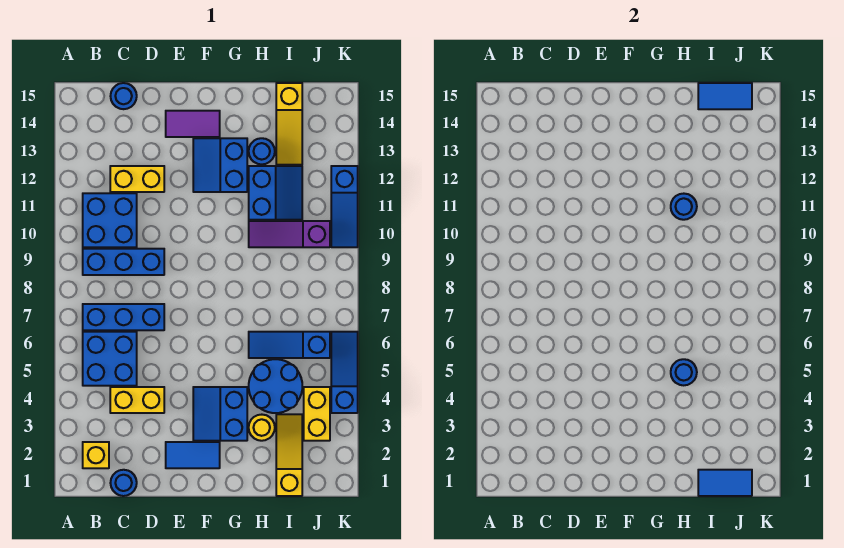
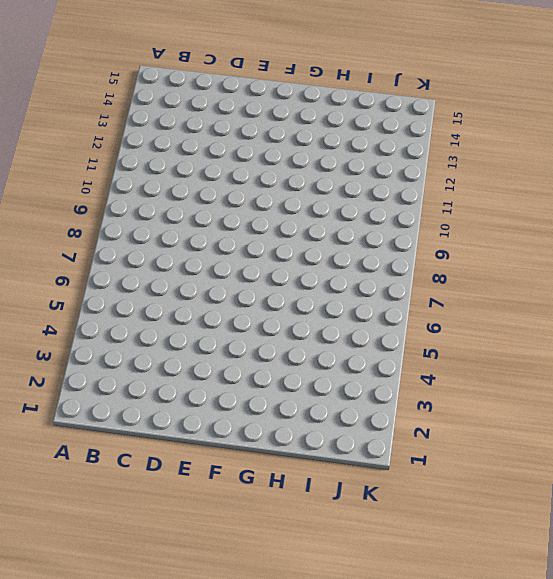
none -> yellow 1x1 brick [83,442,109,468]
none -> blue 2x2 brick [83,332,137,386]
none -> blue 1x3 brick [83,304,164,330]

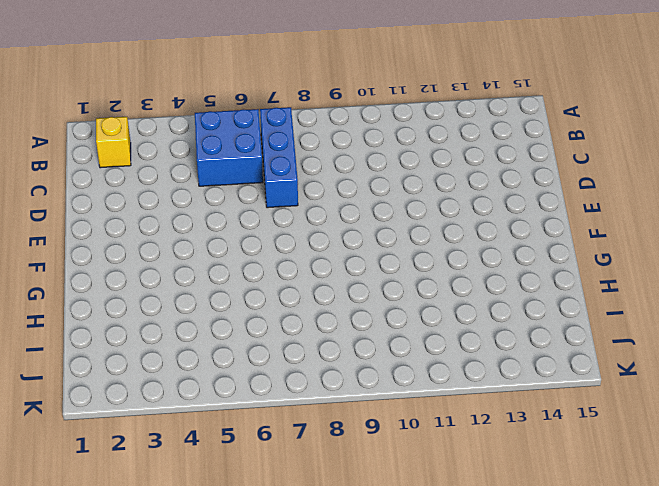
none -> blue 1x3 brick [83,249,164,275]
none -> blue 2x2 brick [83,193,137,247]
none -> blue 1x1 round brick [111,470,137,496]

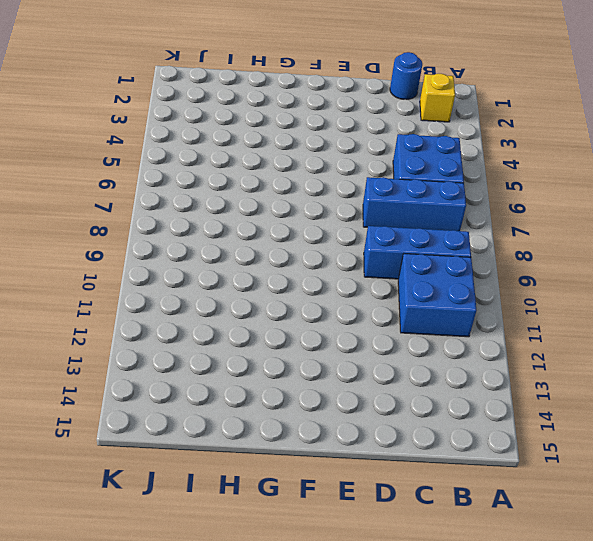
none -> yellow 1x2 brick [110,387,164,413]
none -> yellow 1x2 brick [110,166,164,192]
none -> blue 1x1 round brick [111,83,137,109]

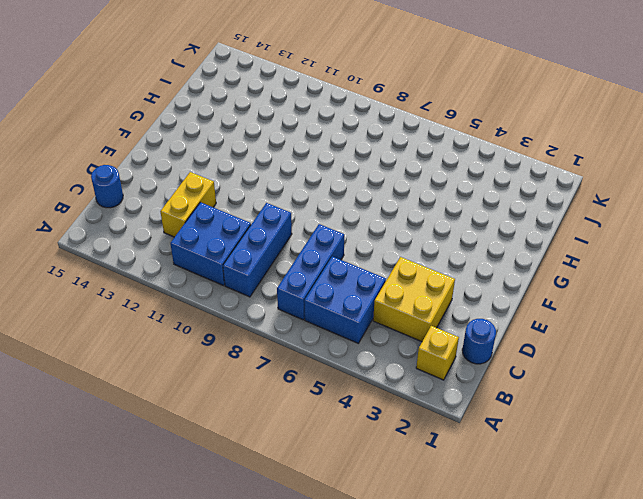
yellow 2x2 brick [373,257,455,342] -> yellow 1x2 brick [110,387,164,413]
none -> blue 1x2 tile [166,442,220,468]
none -> purple 1x2 tile [166,111,220,137]
none -> blue 2x2 slope [193,387,247,441]

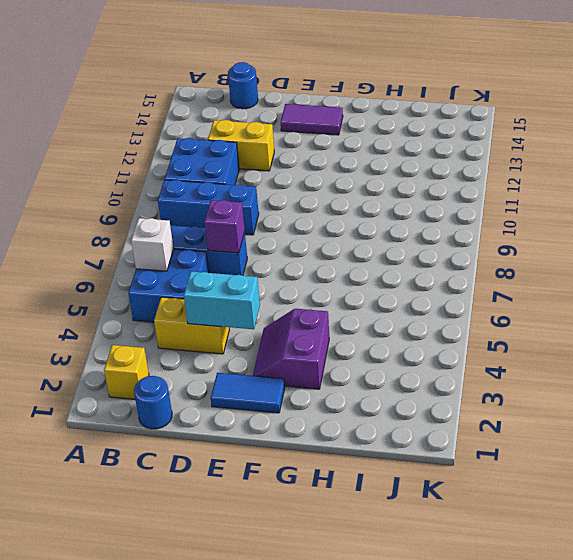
white 1x1 brick [131,218,174,271] -> none
cyan 1x2 brick [184,271,260,329] -> none
purple 1x1 brick [205,200,245,253] -> none
purple 2x2 slope [253,309,329,389] -> blue 2x2 slope [193,387,247,441]
none -> blue 2x2 slope [193,138,247,192]
none -> yellow 1x1 round brick [249,415,275,441]
none -> blue 2x2 round brick [249,359,302,413]

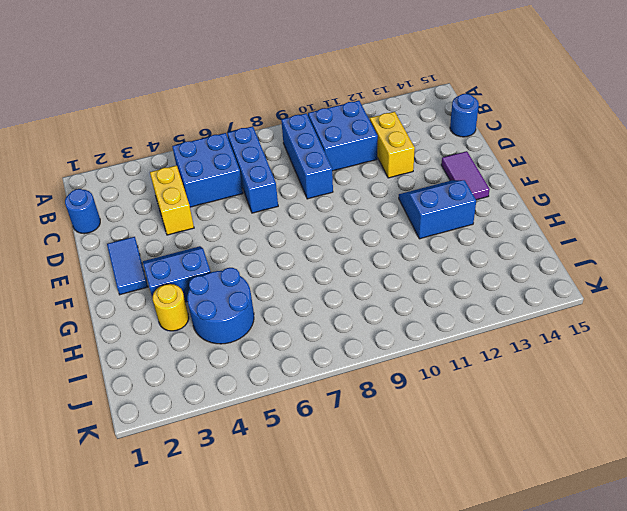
none -> yellow 1x1 brick [83,442,109,468]
none -> blue 1x3 slope [249,332,330,358]
none -> purple 1x3 slope [249,221,330,247]

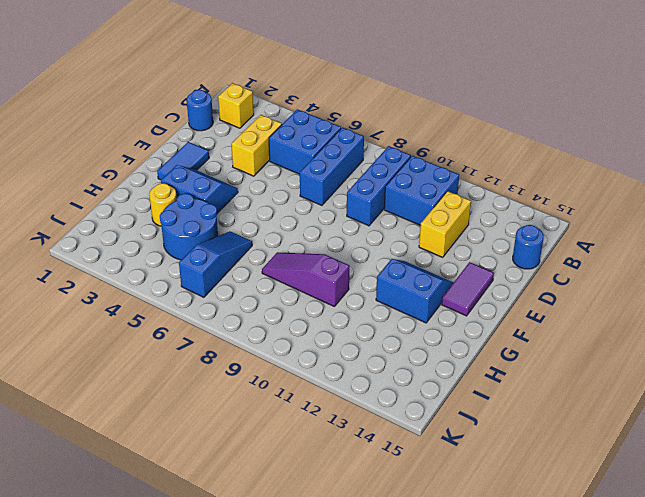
purple 1x3 slope [262,252,349,306] -> purple 1x3 slope turned to [249,221,330,247]
none -> blue 2x2 slope [249,166,302,220]
none -> blue 1x1 round brick [249,138,275,164]
none -> yellow 1x3 slope [276,414,302,496]

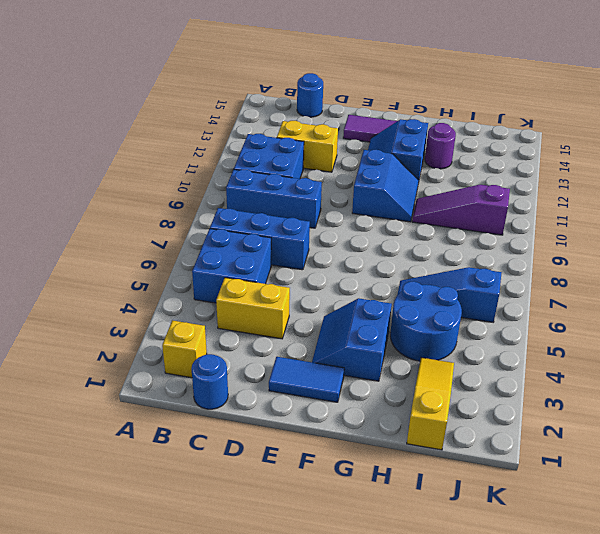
blue 2x2 slope [352,150,419,222] -> blue 2x2 slope moved to [249,166,302,220]
purple 1x1 round brick [425,123,456,169] -> blue 1x1 round brick [249,138,275,164]
none -> yellow 1x1 round brick [249,415,275,441]
none -> yellow 1x3 slope [276,83,302,165]
none -> yellow 1x2 brick [304,387,330,441]

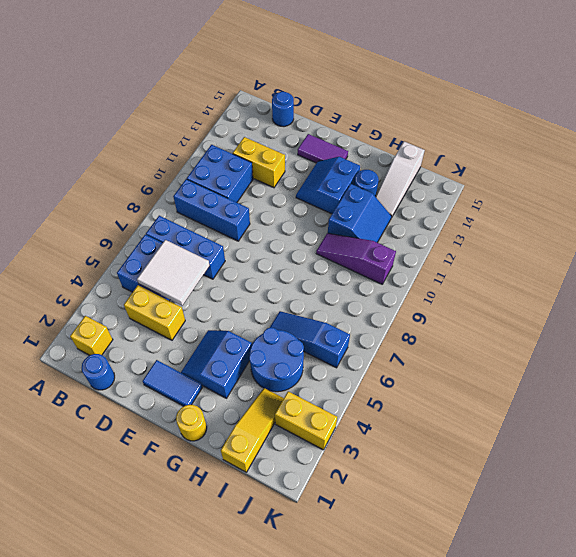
white 2x2 tile [137,240,210,306] -> none
yellow 1x1 round brick [176,405,207,441] -> yellow 1x1 round brick moved to [249,415,275,441]
white 1x3 slope [376,142,425,218] -> yellow 1x3 slope [276,83,302,165]
yellow 1x2 brick [275,391,337,450] -> yellow 1x2 brick turned to [304,387,330,441]
none -> blue 1x3 slope [331,332,358,413]
none -> blue 1x3 slope [331,166,358,247]
none -> blue 1x1 round brick [671,359,697,385]

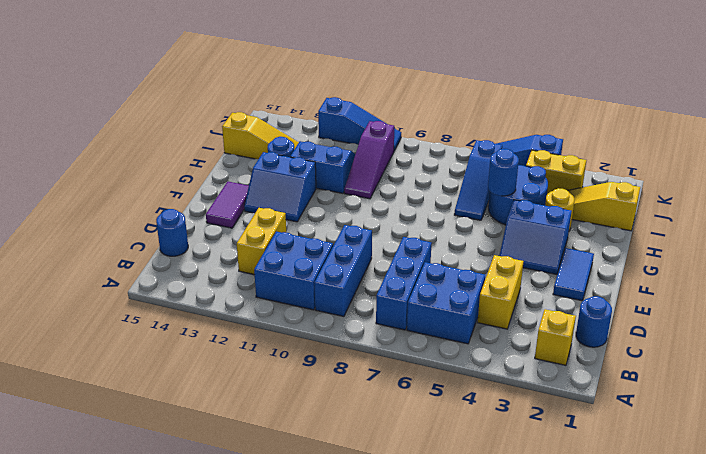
none -> blue 1x1 round brick [671,194,697,220]
none -> blue 1x2 tile [698,470,752,496]
none -> blue 1x2 tile [698,83,752,109]

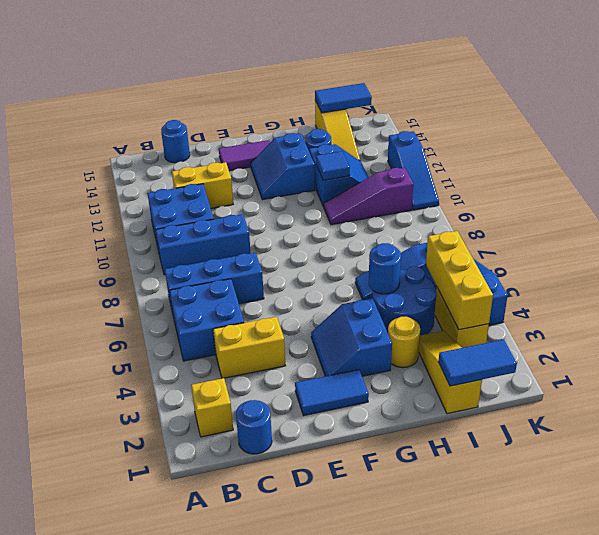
blue 1x1 tile [316,151,350,180] -> blue 1x1 round brick [671,194,697,220]
yellow 1x3 brick [426,231,493,330] -> none

